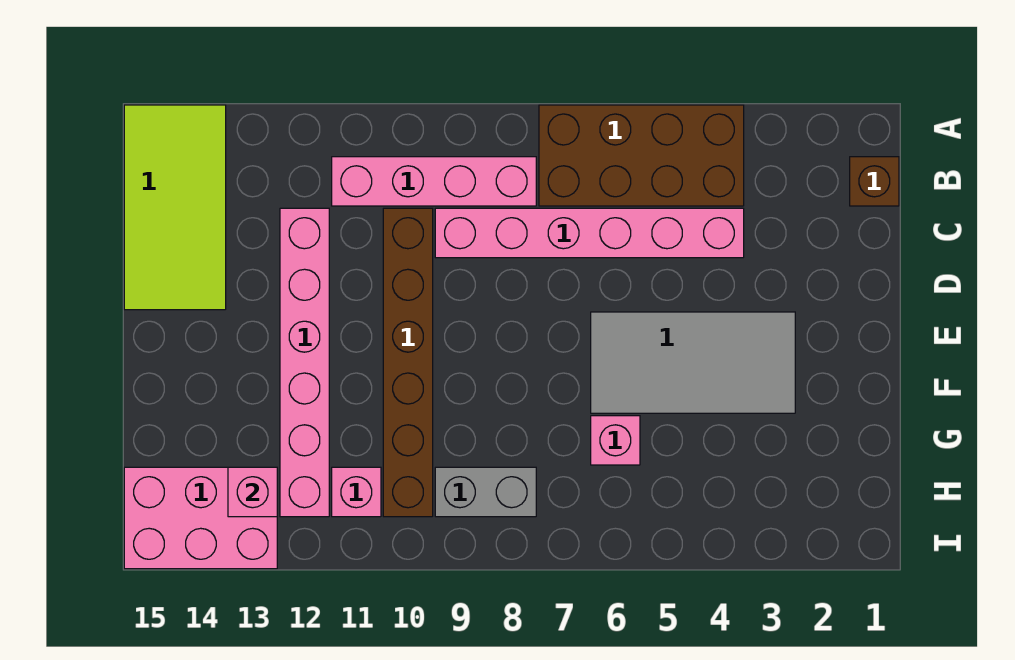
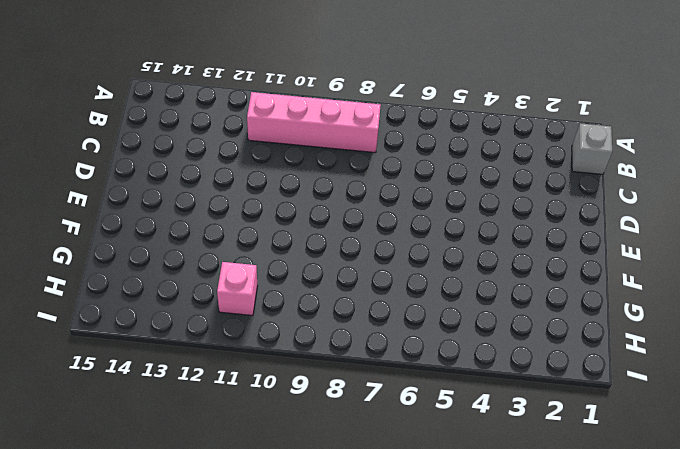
grey 1x1 brick [572,123,612,174] -> brown 1x1 brick [850,157,899,206]
none -> brown 2x4 brick [539,105,744,206]
none -> lime 2x4 tile [124,105,226,310]
none -> pink 1x6 brick [435,208,744,258]

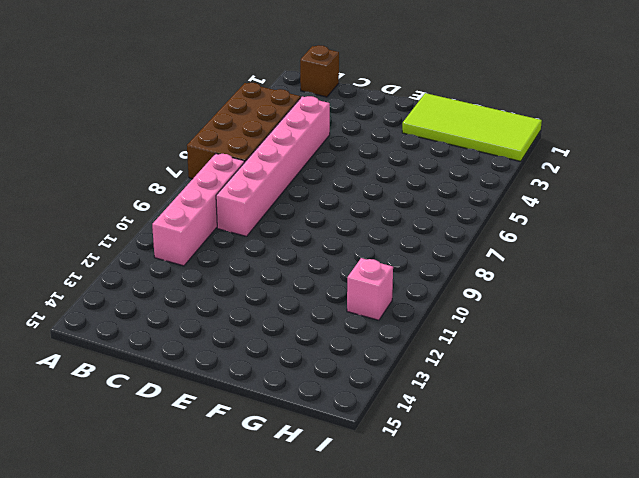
lime 2x4 tile [402,93,542,161] -> lime 2x4 tile moved to [124,105,226,310]
none -> brown 1x6 brick [383,208,433,517]
none -> pink 1x6 brick [280,208,329,517]
none -> grey 2x4 tile [591,312,795,413]

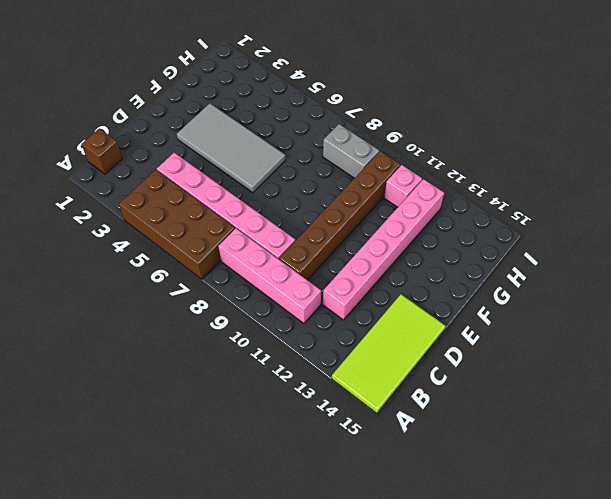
none -> pink 1x1 brick [591,416,640,465]
none -> pink 2x3 brick [124,467,277,569]
none -> pink 1x1 brick [228,467,277,517]

